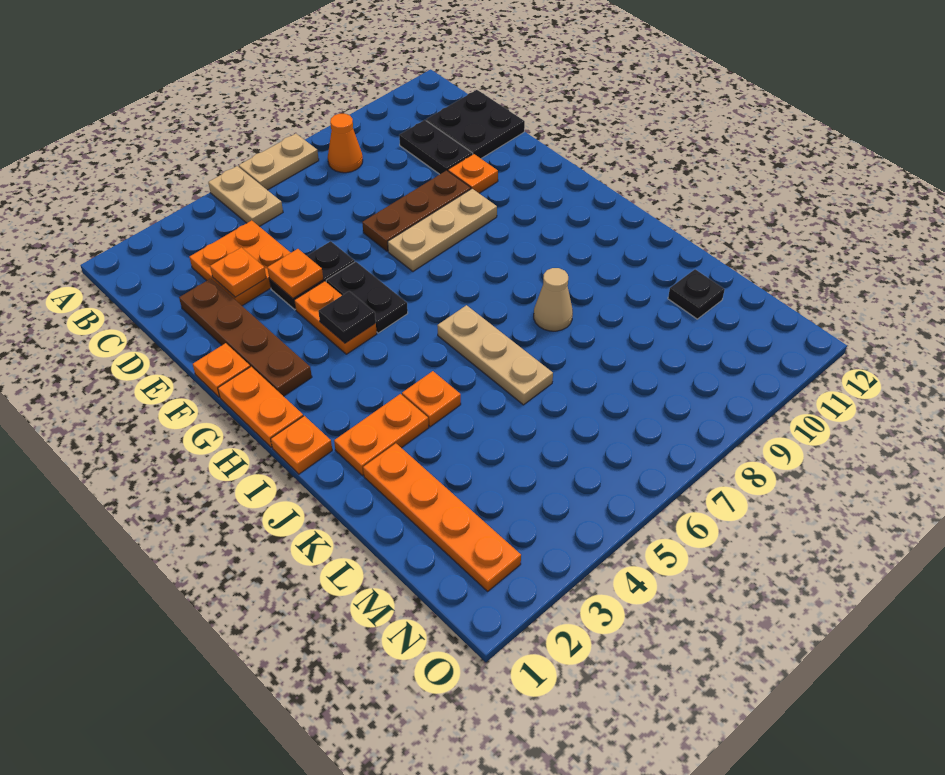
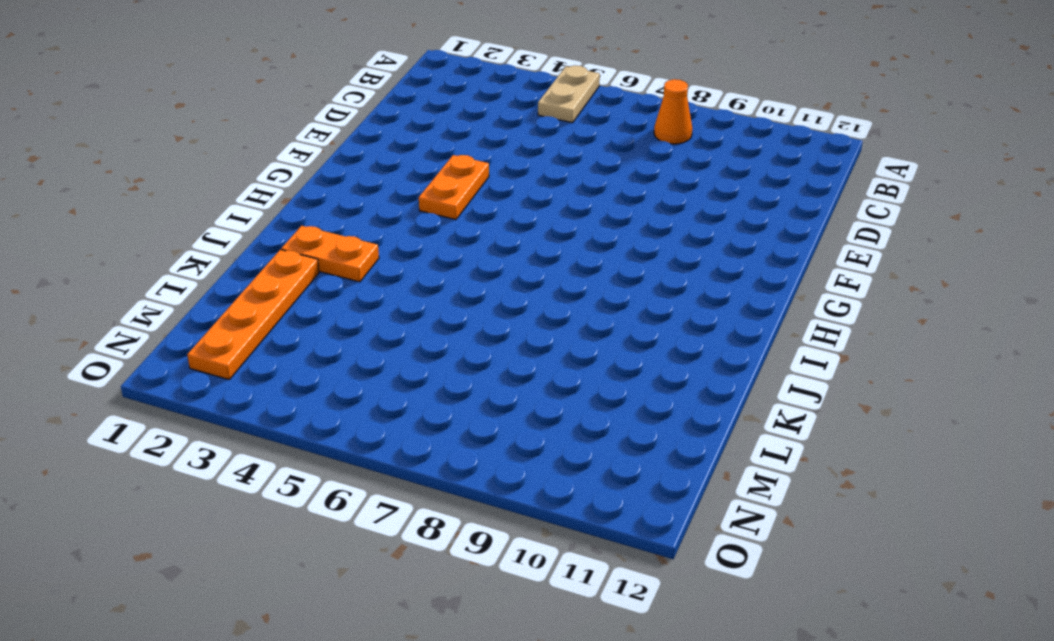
none -> tan 1x2 plate [239,134,319,190]
none -> orange 2x2 plate [189,220,291,306]
none -> black 1x2 plate [399,120,473,174]

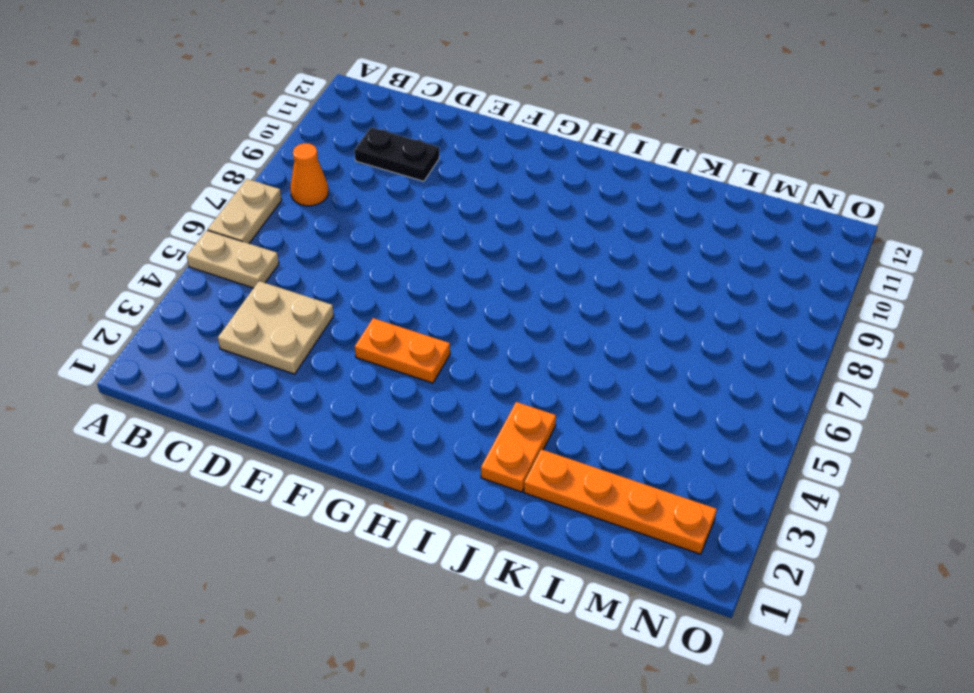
tan 2x2 plate [218,281,334,374] -> orange 2x2 plate [189,220,291,306]
none -> black 2x2 plate [426,90,525,158]
none -> brown 1x4 plate [179,279,312,396]
none -> black 1x2 plate [269,241,355,310]

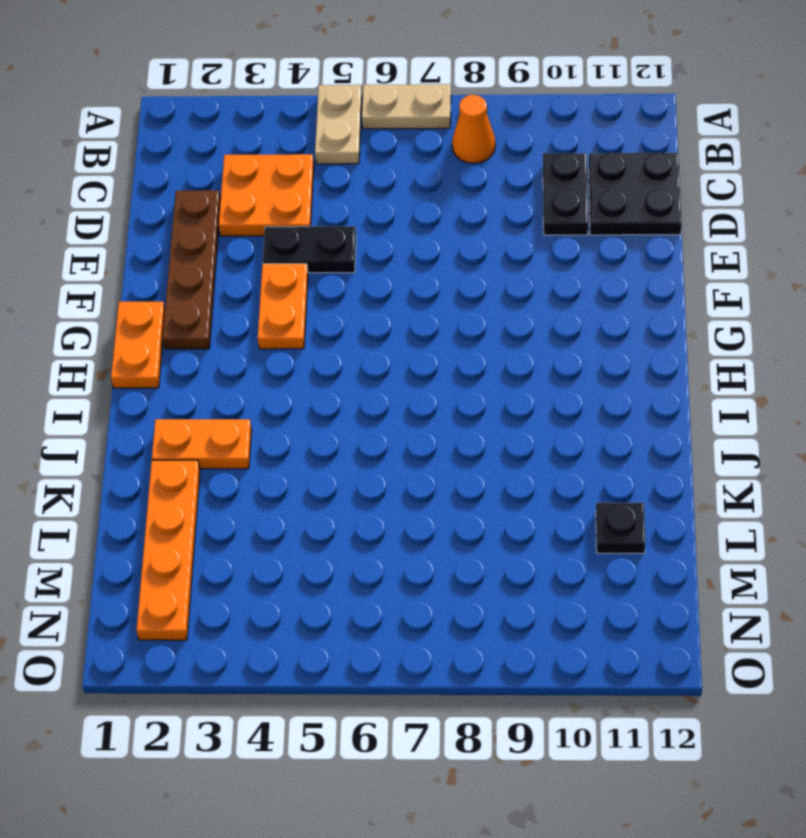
none -> brown 1x3 plate [362,170,471,251]
none -> orange 1x1 plate [448,154,498,193]
none -> orange 1x1 plate [193,343,250,397]

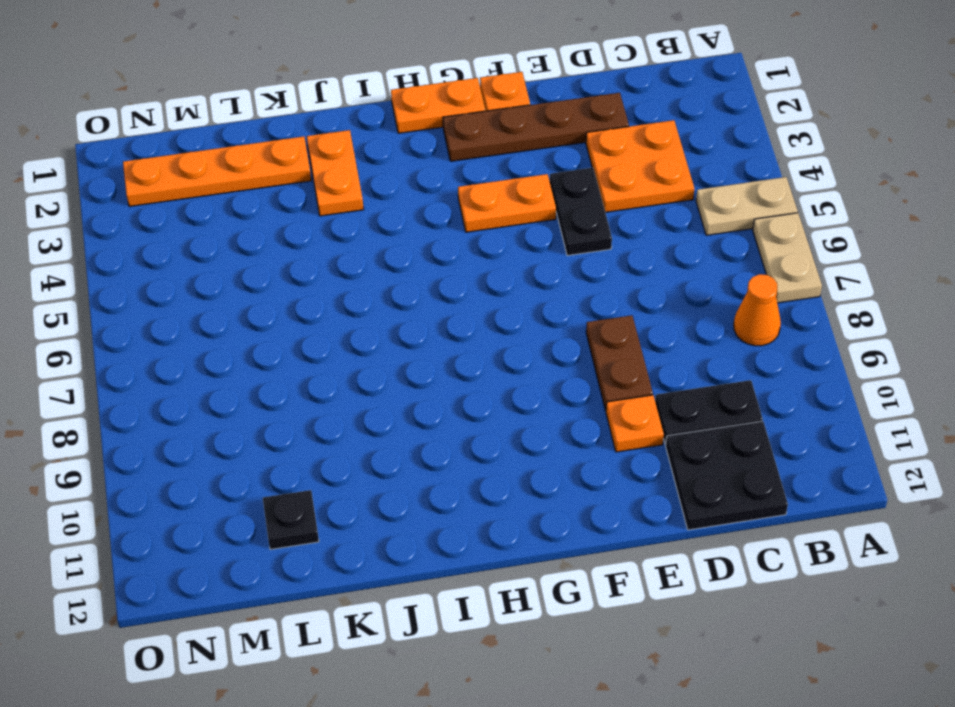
brown 1x2 plate [586,315,653,410] -> brown 1x3 plate [362,170,471,251]
none -> black 1x2 plate [326,262,408,333]
none -> tan 1x3 plate [388,189,497,271]
none -> orange 1x1 plate [271,416,332,474]

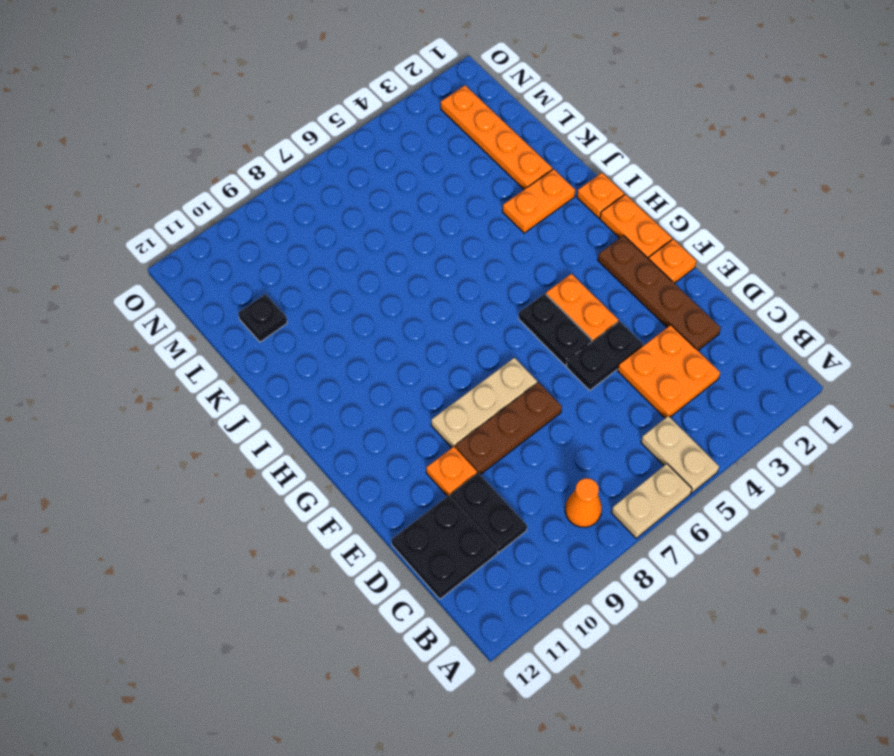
none -> tan 1x3 plate [437,305,553,405]
none -> orange 1x1 plate [402,371,461,427]
none -> tan 1x1 cone [534,268,573,331]

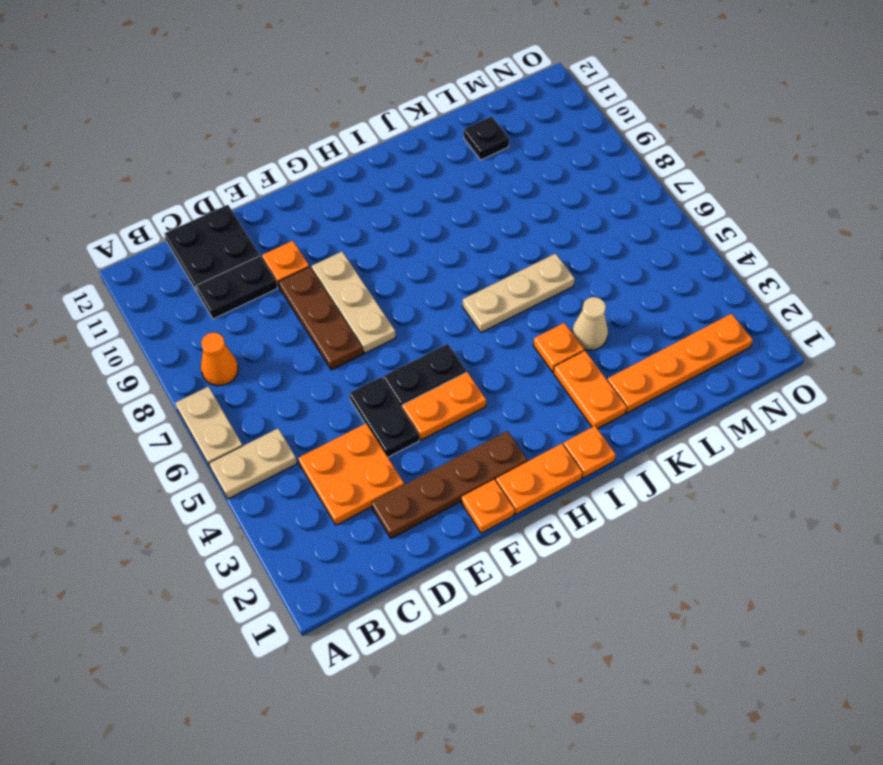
tan 1x1 cone [572,297,608,350] -> tan 1x1 cone moved to [534,268,573,331]
none -> orange 1x1 plate [210,247,266,297]
none -> orange 1x1 plate [267,249,323,298]
none -> black 1x1 plate [318,291,376,343]

